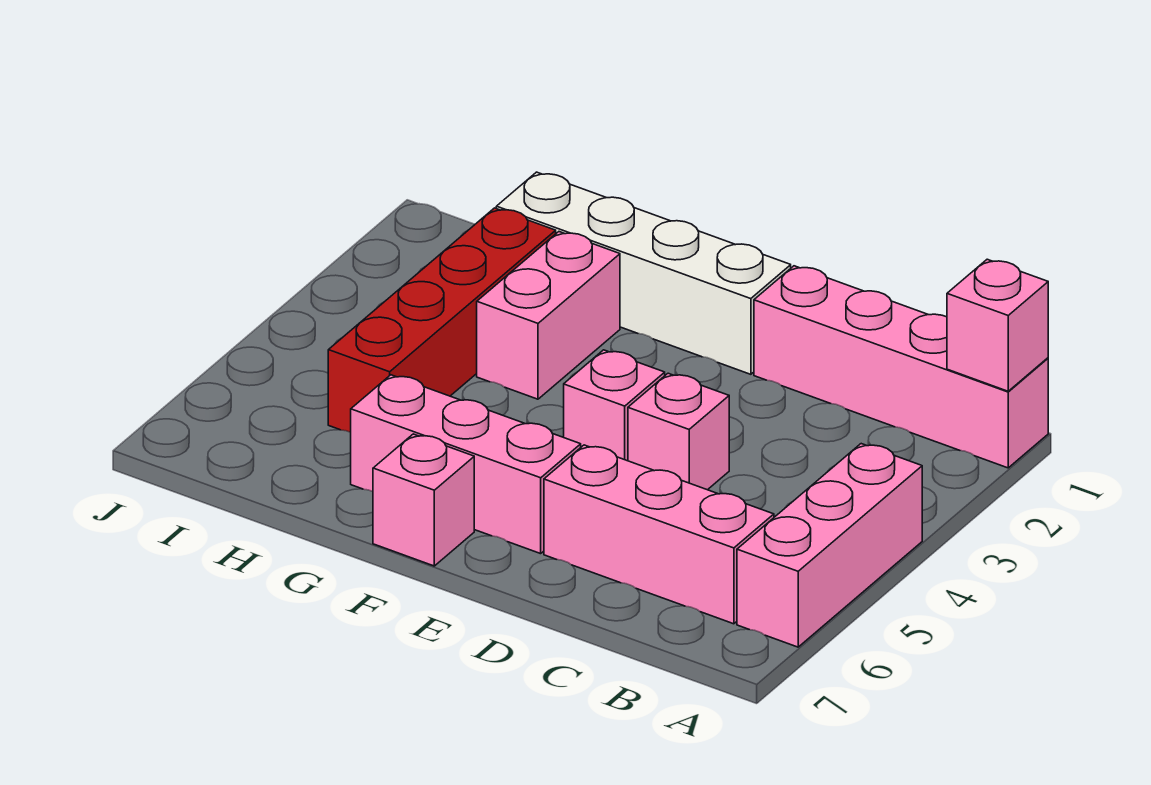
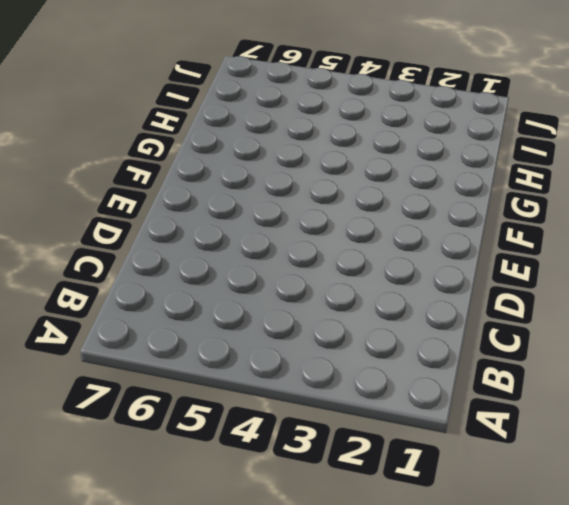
none -> pink 1x4 brick [754,266,1048,468]
none -> pink 1x3 brick [737,444,922,647]

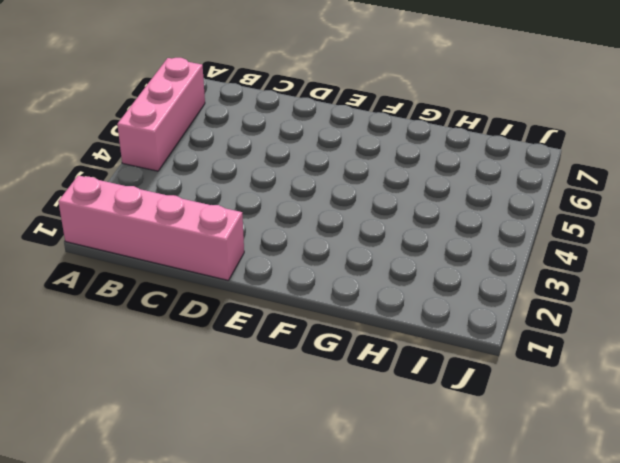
none -> pink 1x3 brick [544,445,774,624]
none -> pink 1x1 brick [628,373,729,490]

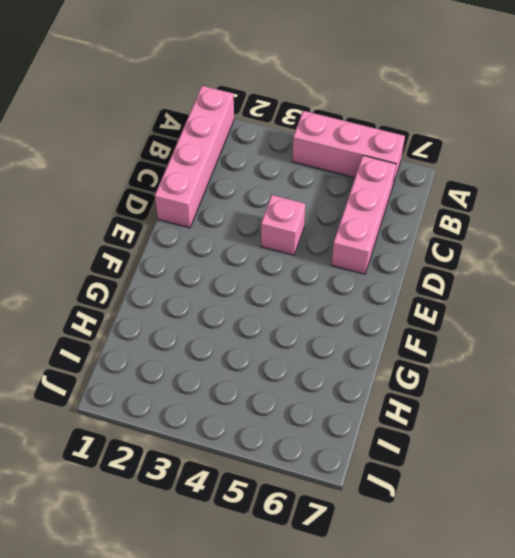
none -> white 1x4 brick [496,172,791,374]
none -> pink 1x1 brick [564,350,665,461]

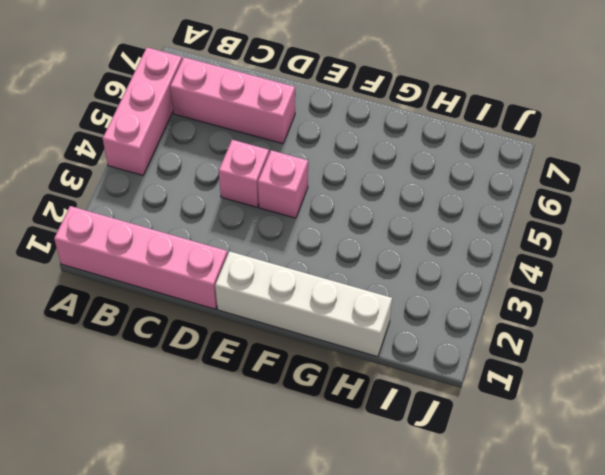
none -> pink 1x3 brick [351,375,581,554]
none -> pink 1x1 brick [373,434,474,566]

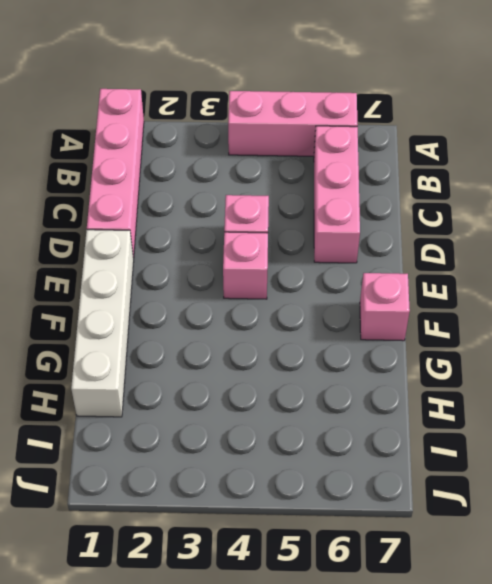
none -> pink 1x3 brick [351,375,581,554]
none -> pink 1x2 brick [477,232,620,399]

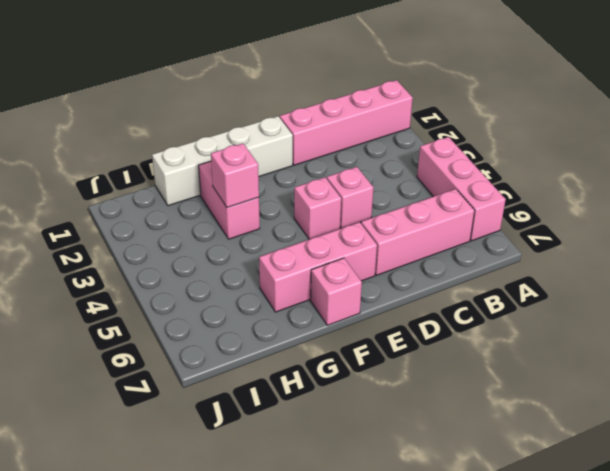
pink 1x1 brick [211,143,259,208] -> pink 1x1 brick moved to [947,259,1048,391]
none -> red 1x4 brick [328,208,556,432]

